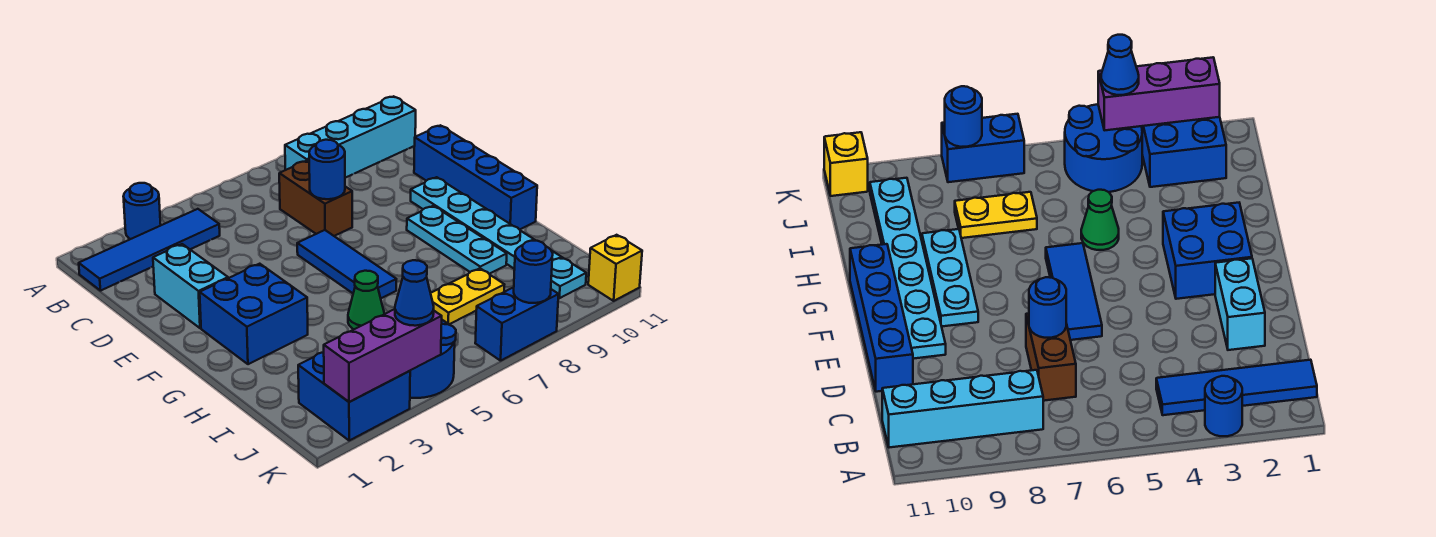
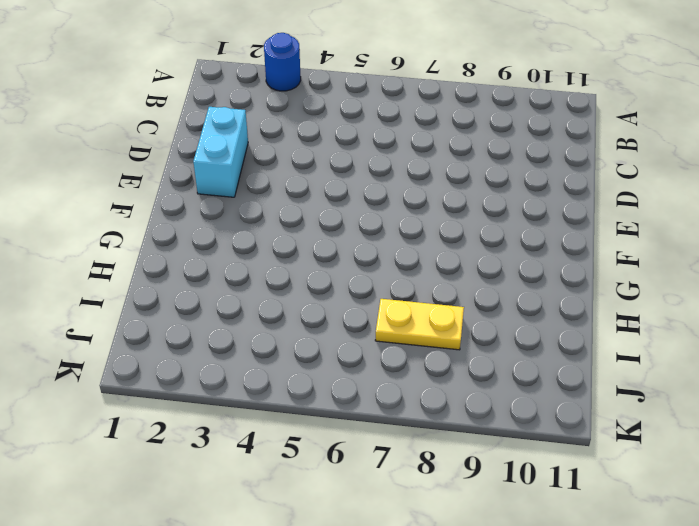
none -> blue 1x4 tile [79,209,220,291]
none -> cyan 1x4 brick [285,96,416,178]
none -> brown 1x2 brick [279,161,352,236]

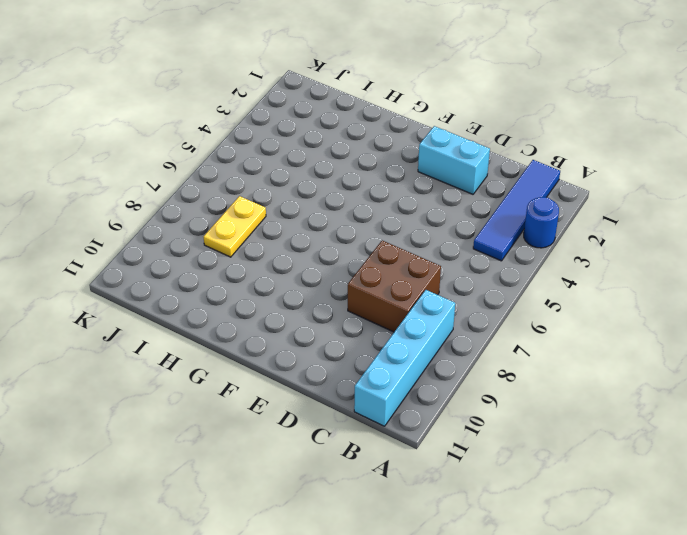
brown 2x2 brick [348,240,441,332] -> brown 1x2 brick [279,161,352,236]
none -> blue 1x4 brick [414,125,537,230]
none -> blue 1x3 tile [297,230,396,298]
none -> cyan 1x6 plate [411,177,586,298]

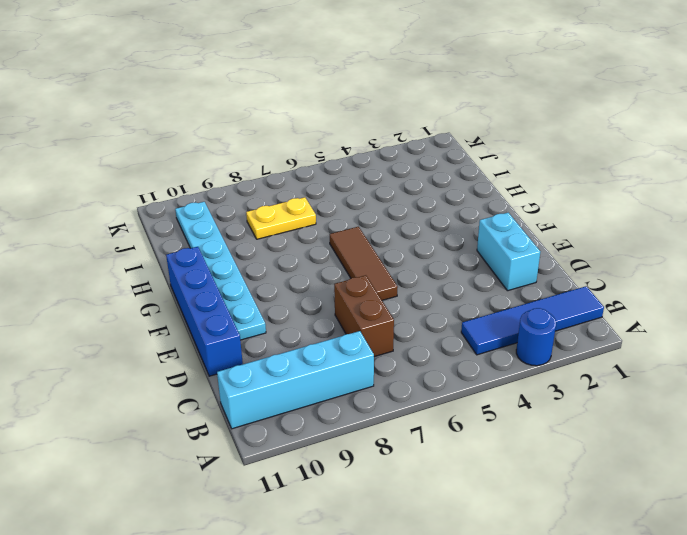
brown 1x3 tile [330,227,398,300] -> blue 1x3 tile [297,230,396,298]
none -> blue 2x2 brick [200,264,308,364]
none -> cyan 1x3 plate [407,206,507,274]
none -> green 1x1 cone [348,271,384,329]

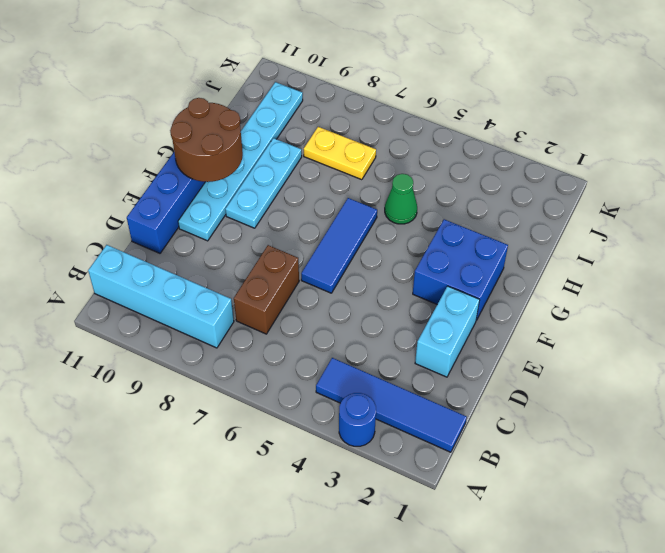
brown 2x2 round brick [170,98,243,182] -> none
none -> blue 2x2 brick [298,352,410,440]
none -> blue 2x2 round brick [410,320,456,398]
none -> blue 1x2 brick [475,287,559,361]

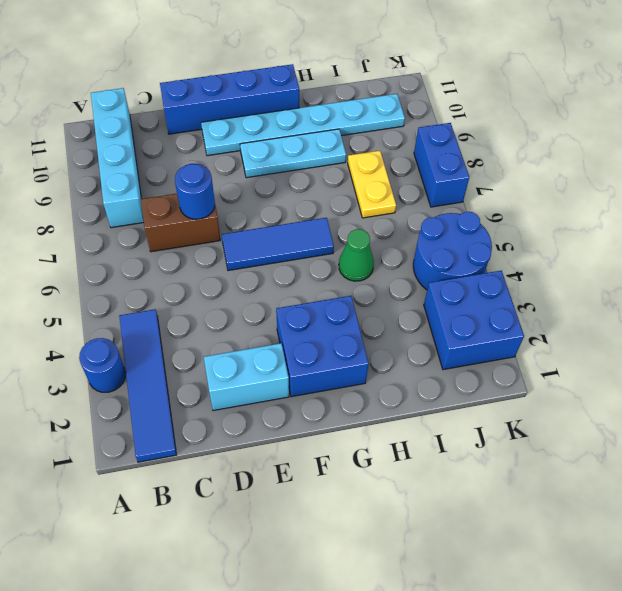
none -> yellow 1x1 brick [588,235,642,301]
none -> purple 1x3 brick [324,309,442,402]
none -> blue 1x1 round brick [514,241,553,303]

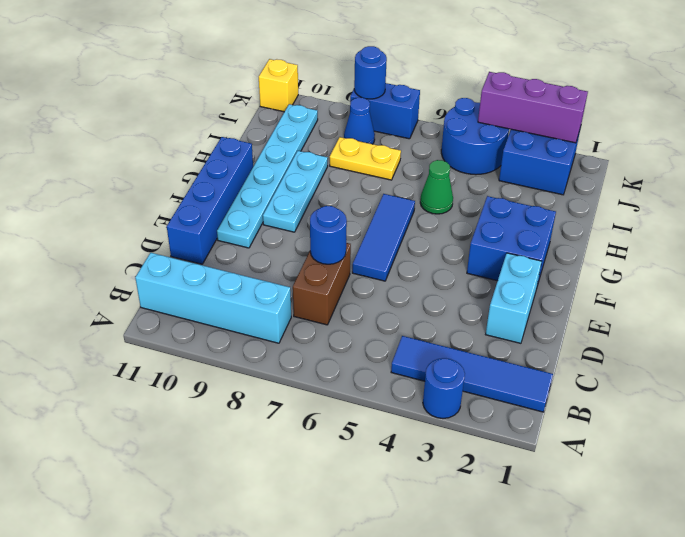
blue 1x1 cone [344,98,375,144] -> blue 1x1 cone moved to [395,260,434,326]

